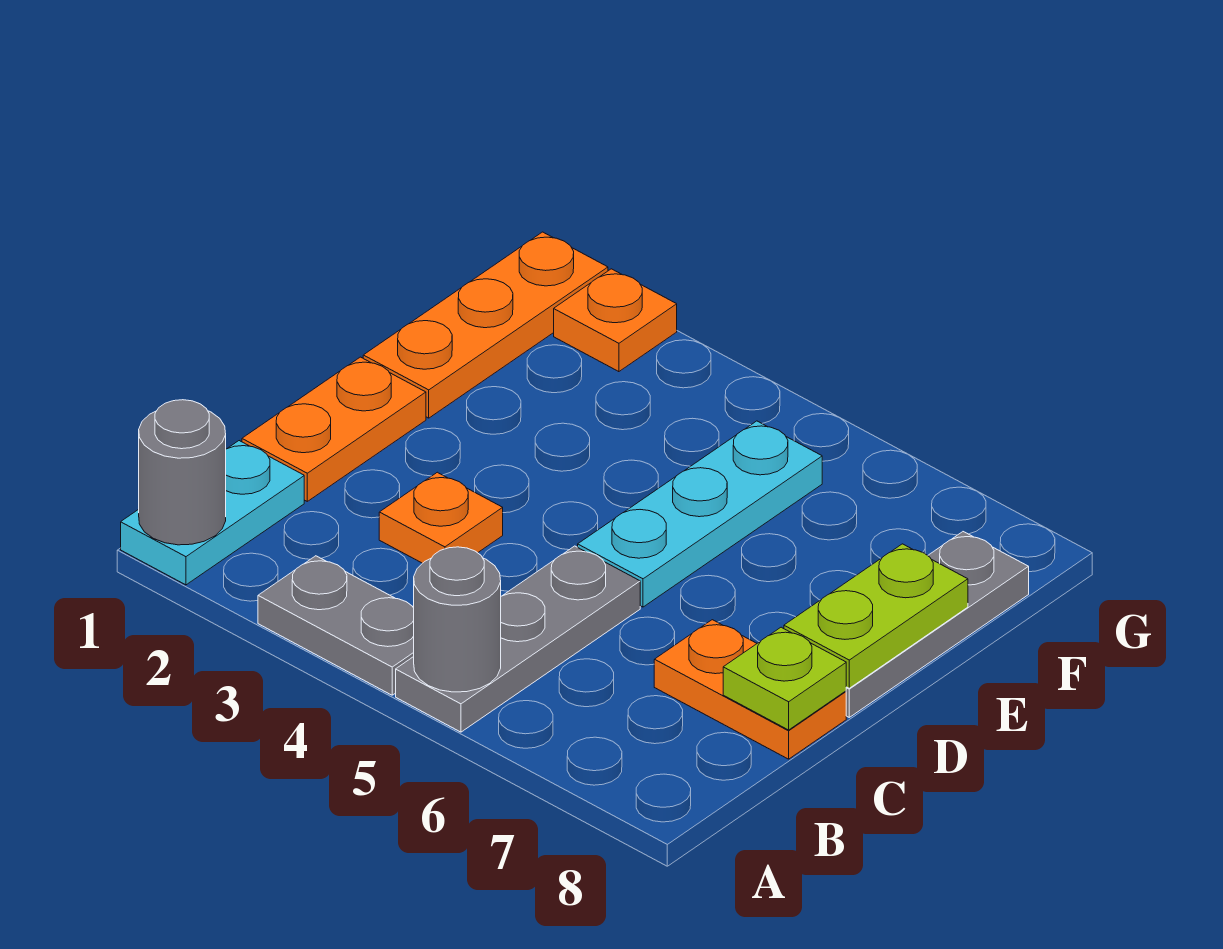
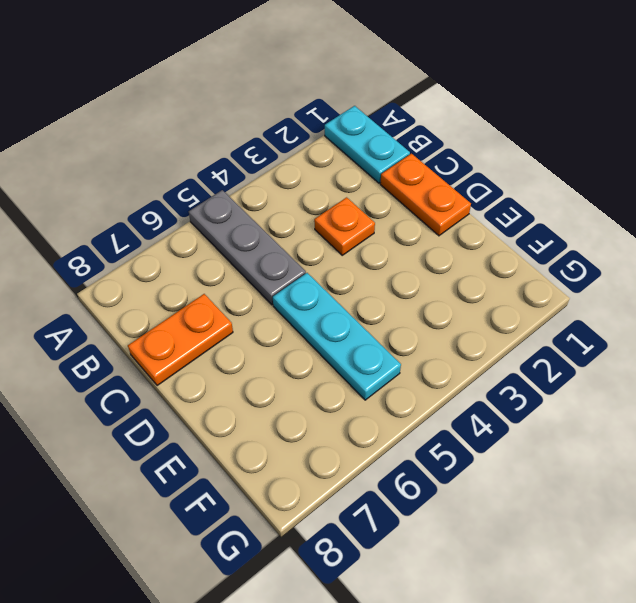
none -> grey 1x2 plate [258,556,414,695]
none -> grey 1x3 plate [846,532,1029,717]
none -> orange 1x3 plate [363,232,608,418]

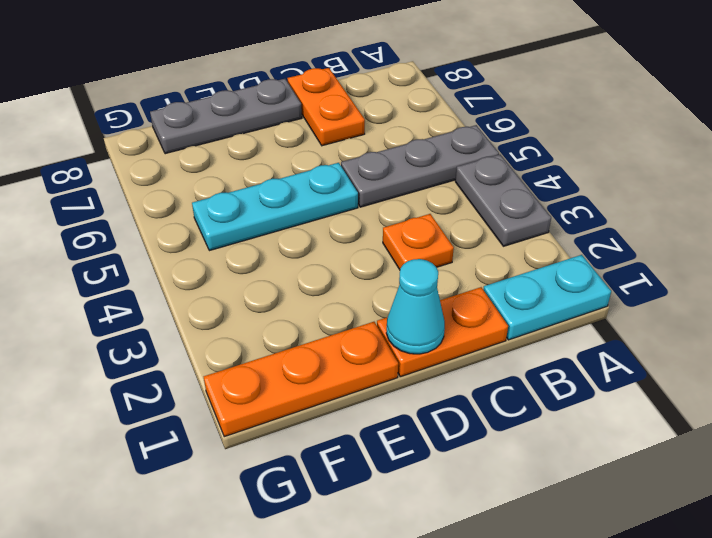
cyan 1x1 cone [386,259,445,354] -> none
none -> orange 1x1 plate [554,269,677,372]
none -> grey 1x1 round brick [139,400,226,545]
none -> grey 1x1 round brick [414,547,501,692]

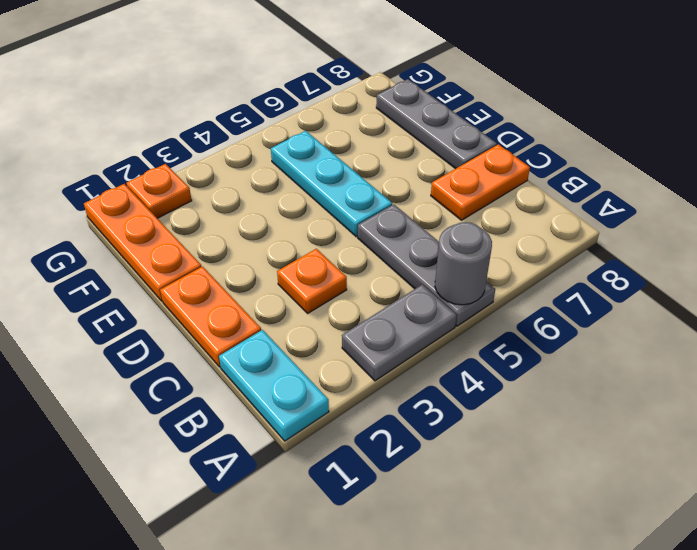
none -> grey 1x1 round brick [139,400,226,545]
none -> lime 1x1 plate [723,627,846,730]
none -> lime 1x2 plate [784,544,968,688]

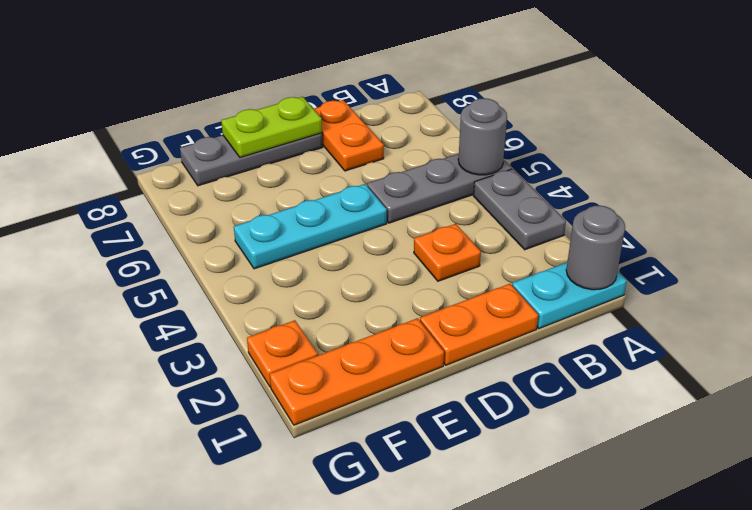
none -> lime 1x1 plate [723,627,846,730]

